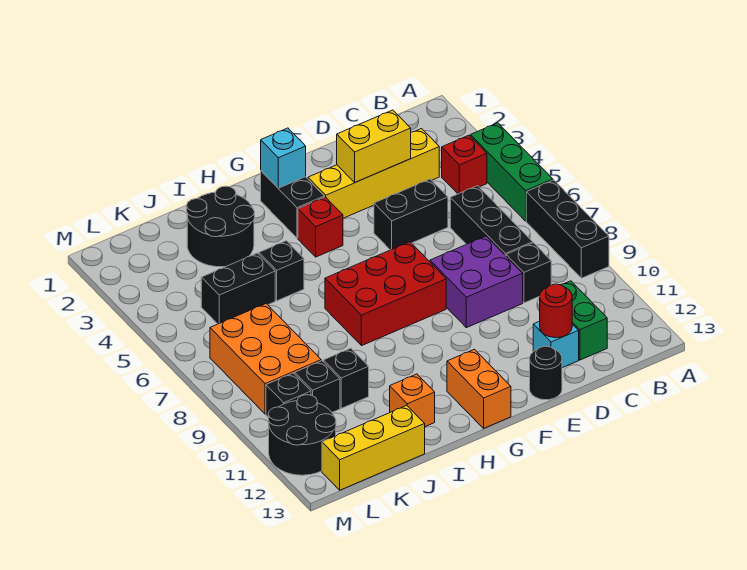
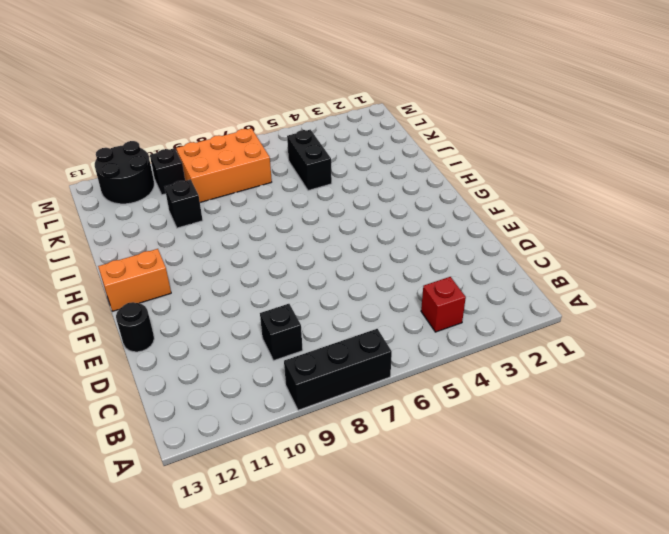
none -> green 1x3 brick [470,123,553,221]
none -> yellow 1x4 brick [308,129,439,218]
none -> black 1x3 brick [450,186,533,256]

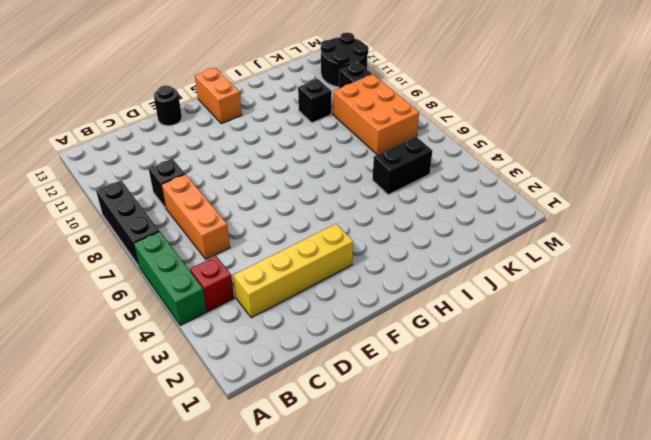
orange 1x3 brick [161,174,230,259] -> black 1x3 brick [450,186,533,256]
none -> green 1x2 brick [561,281,607,360]
none -> black 1x2 brick [374,179,448,250]
none -> purple 2x2 brick [430,236,523,328]

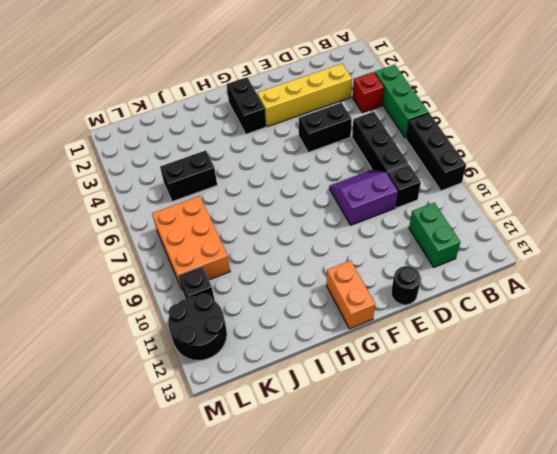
purple 2x2 slope [329,169,398,225] -> purple 2x2 brick [430,236,523,328]
none -> cyan 1x1 brick [533,321,579,368]
none -> red 2x3 brick [325,242,446,346]
none -> red 1x1 brick [298,197,343,257]

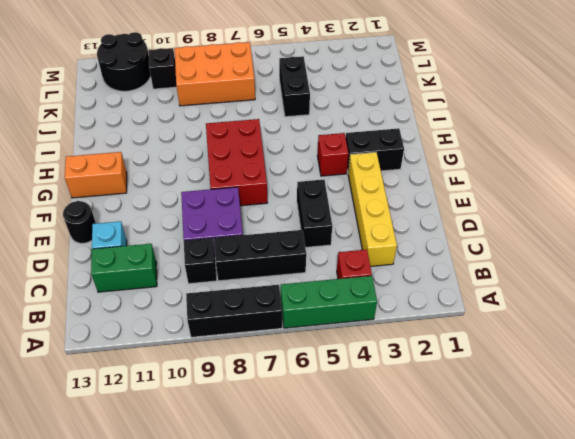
none -> black 2x2 round brick [187,186,255,267]
none -> black 1x1 brick [259,241,304,301]
none -> orange 1x1 brick [390,374,435,427]

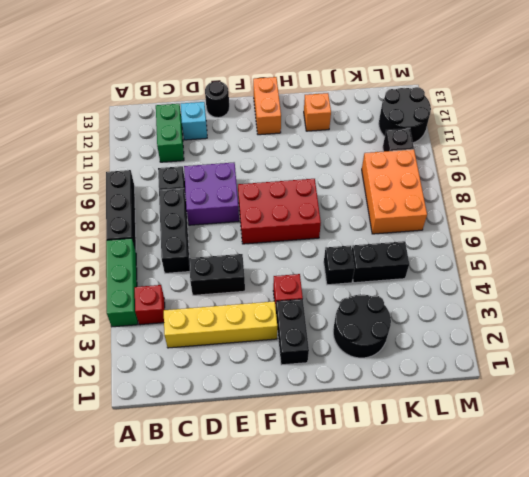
none -> black 1x1 brick [324,348,369,408]
none -> yellow 1x3 brick [322,405,425,490]
none -> black 1x1 brick [295,361,340,412]

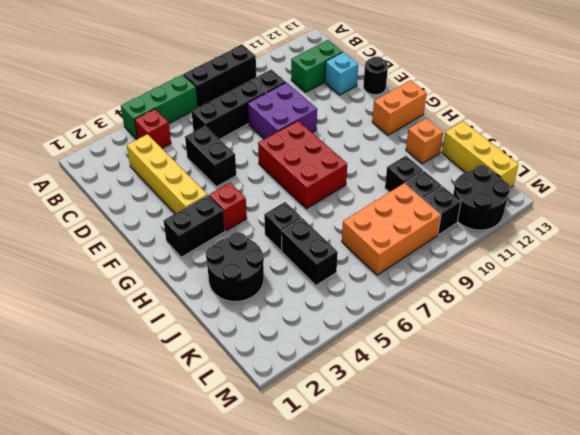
none -> yellow 1x2 brick [337,110,411,182]
none -> red 1x1 round brick [540,284,572,338]
none -> cyan 1x1 brick [261,128,306,188]

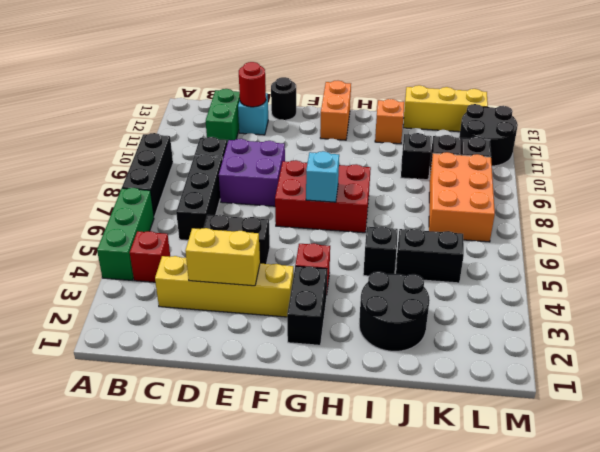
cyan 1x1 brick [306,151,339,202] -> cyan 1x1 brick moved to [261,128,306,188]

